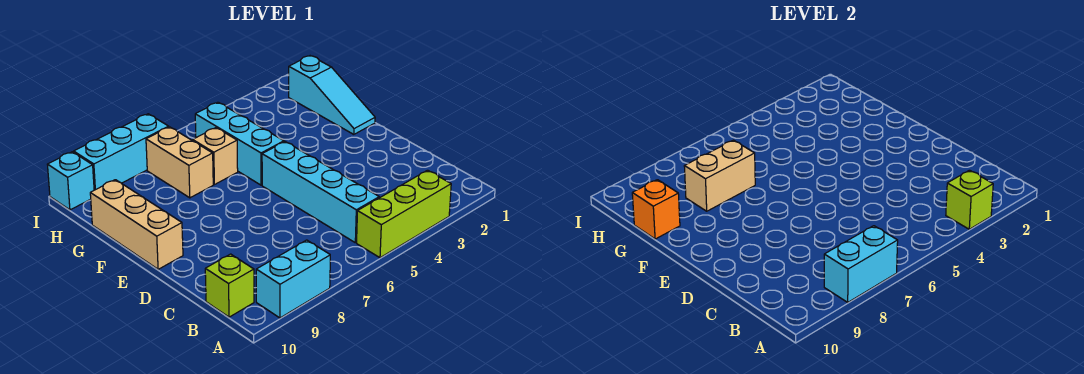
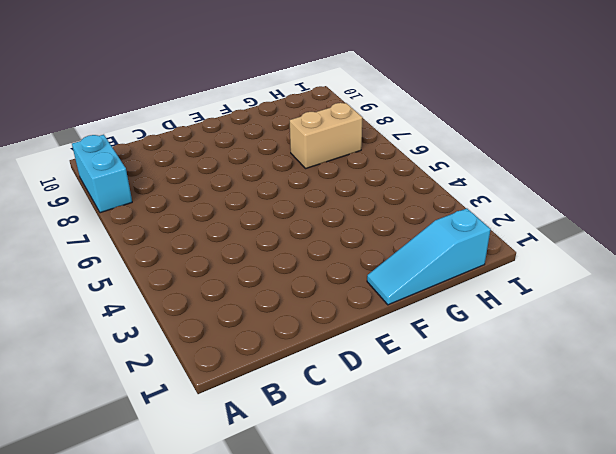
none -> lime 1x3 brick [357,170,451,258]
none -> cyan 1x4 brick [262,142,379,243]
none -> lime 1x1 brick [205,254,254,317]

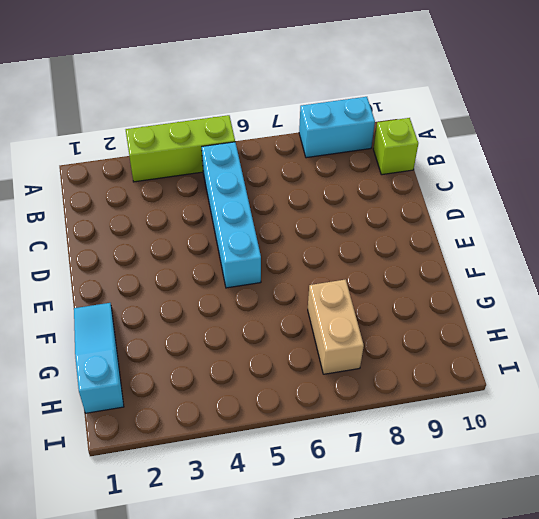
none -> tan 1x3 brick [90,180,183,269]
none -> cyan 1x3 brick [195,102,284,185]
none -> tan 1x1 brick [193,128,238,185]

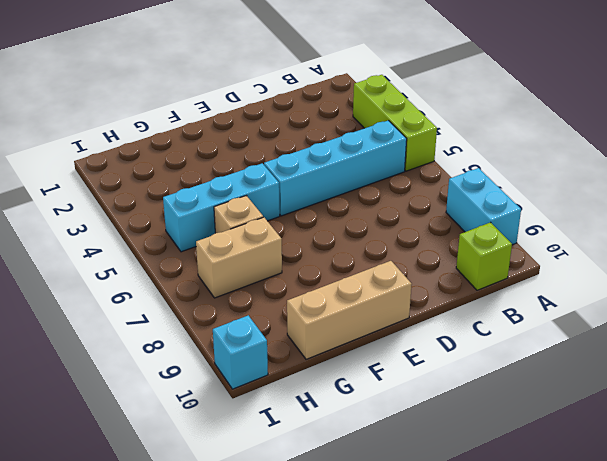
none -> cyan 1x3 slope [289,56,375,134]
none -> cyan 1x3 brick [74,114,169,190]
none -> lime 1x1 brick [946,170,993,229]

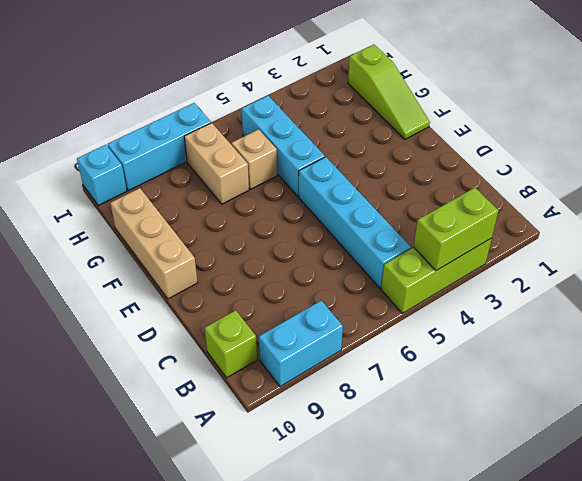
lime 1x2 brick [414,188,498,271] -> lime 1x1 brick [946,170,993,229]
lime 1x3 slope [348,44,430,139] -> cyan 1x3 slope [289,56,375,134]
none -> cyan 1x2 brick [824,226,898,302]
none -> tan 1x2 brick [684,140,755,211]
none -> orange 1x1 brick [632,180,680,239]

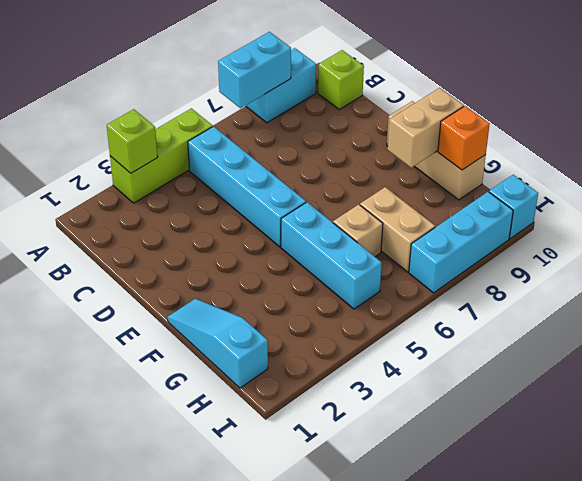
tan 1x2 brick [388,88,464,168] -> tan 1x2 brick moved to [684,140,755,211]

